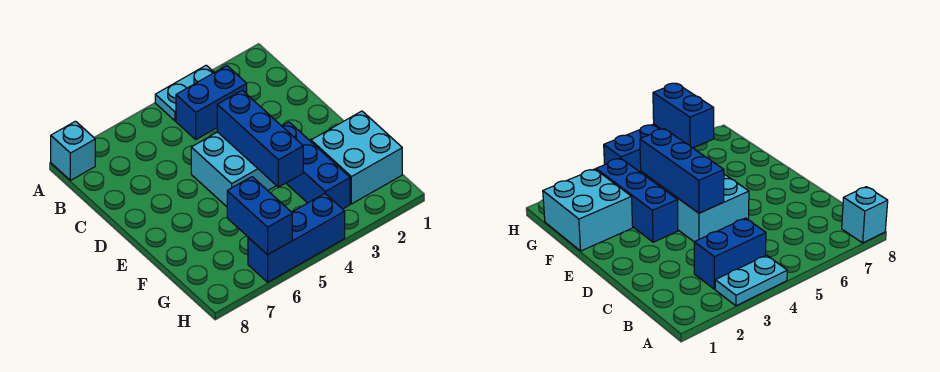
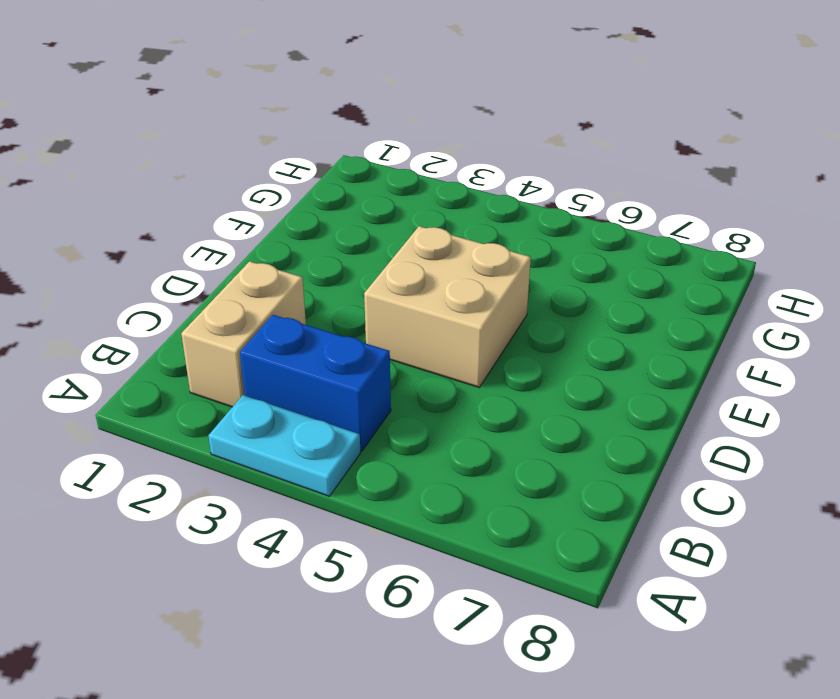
tan 1x2 brick [181,261,306,407] -> none
tan 2x2 brick [364,226,531,387] -> cyan 2x2 brick [191,132,276,207]
none -> cyan 1x1 brick [51,121,95,180]
none -> blue 1x3 brick [282,122,350,209]

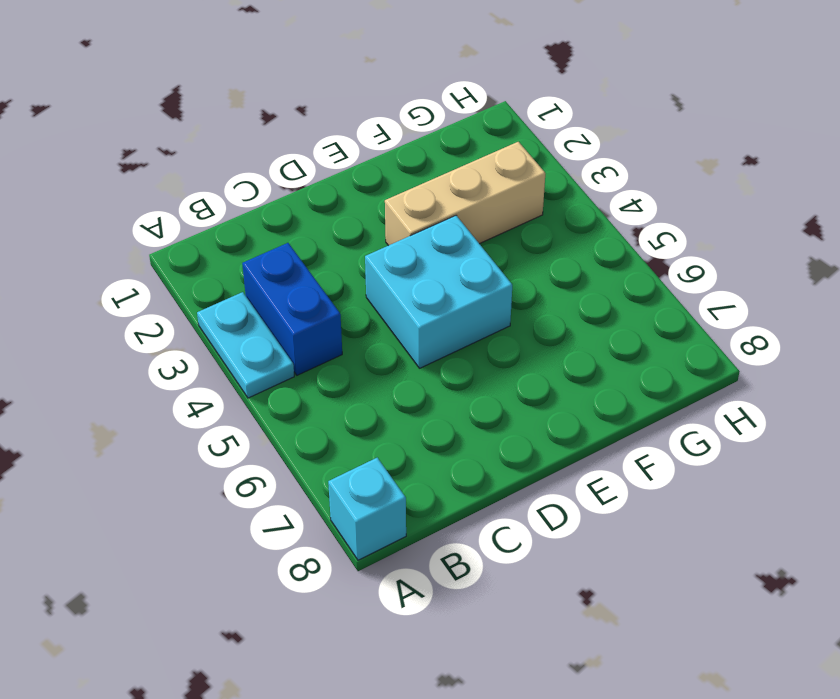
tan 1x3 brick [385,142,545,246] -> blue 1x3 brick [282,122,350,209]
none -> cyan 2x2 brick [311,111,402,204]
none -> blue 1x3 brick [248,194,345,282]

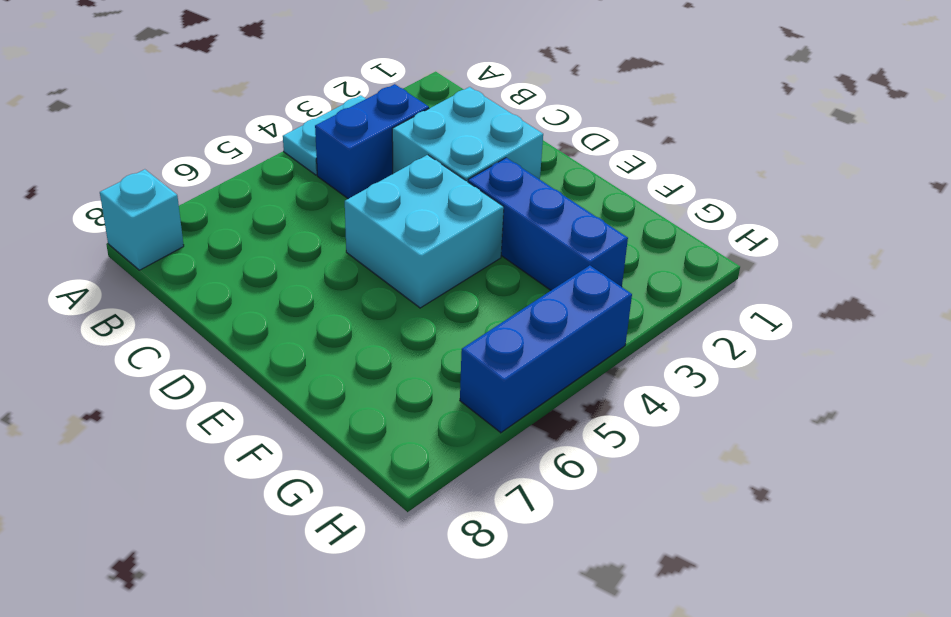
cyan 2x2 brick [392,87,543,182] -> cyan 2x2 brick moved to [311,111,402,204]
none -> blue 1x3 brick [217,90,303,187]
none -> blue 1x2 brick [227,177,292,255]

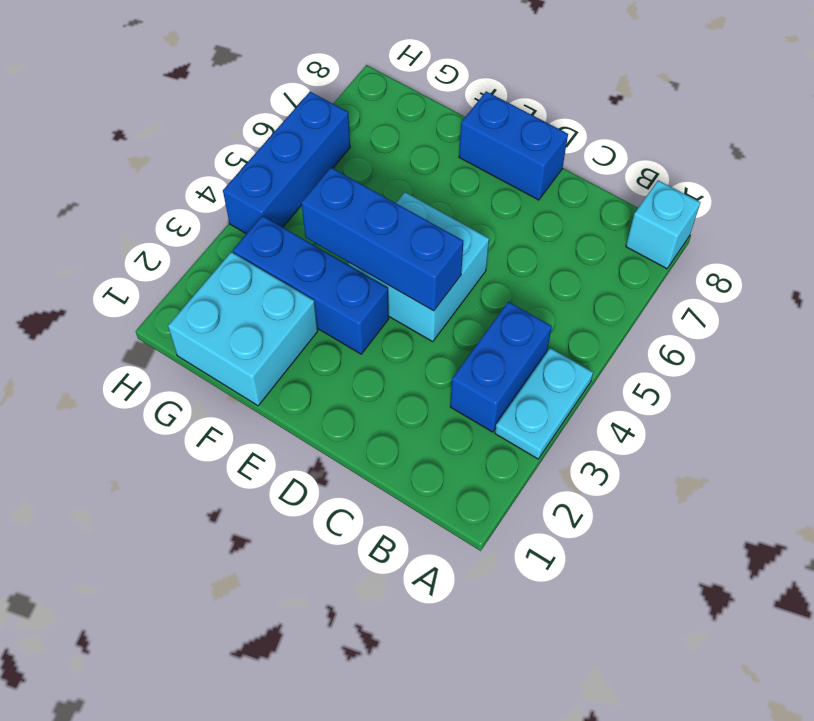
blue 1x2 brick [459,92,568,200] -> blue 1x2 brick moved to [227,177,292,255]

